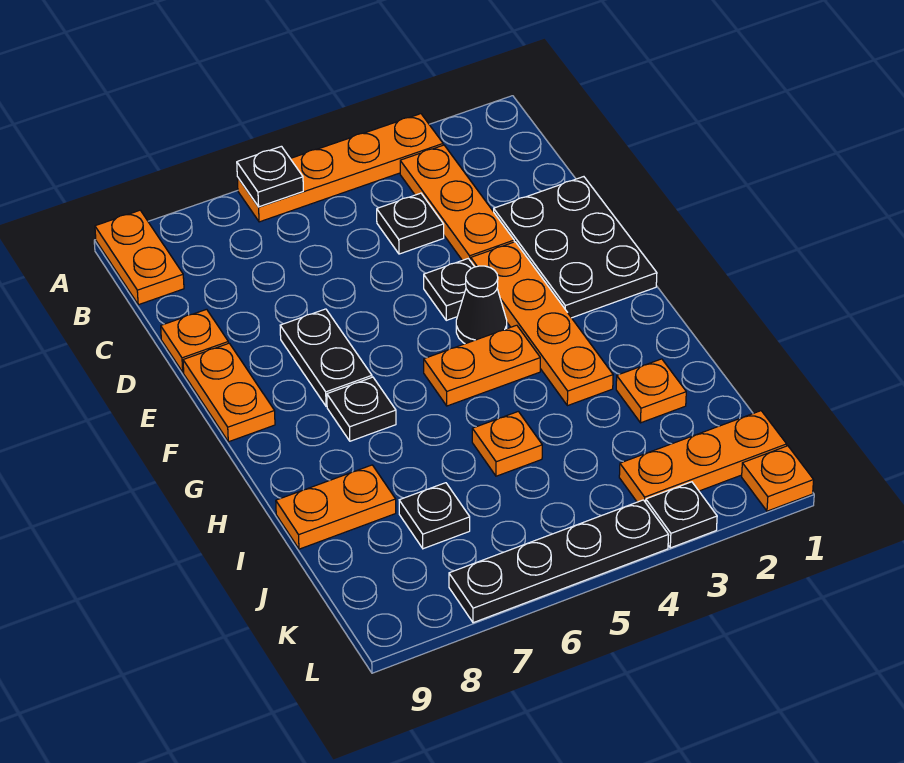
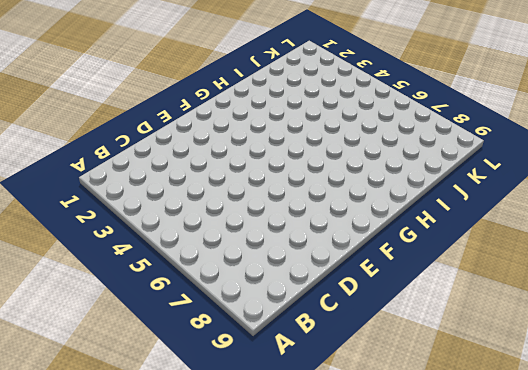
none -> orange 1x4 plate [237,114,443,222]
none -> orange 1x2 plate [95,210,184,305]
none -> orange 1x3 plate [400,145,514,261]

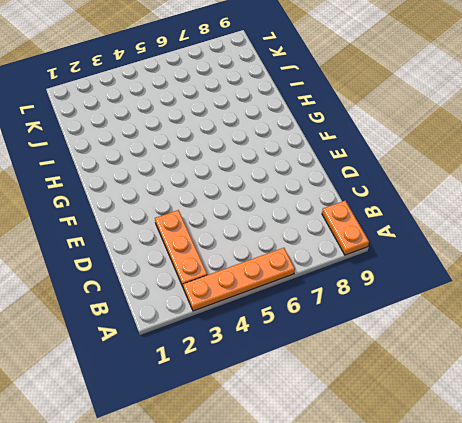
none -> black 1x1 plate [377,193,444,254]
none -> black 2x3 plate [494,177,657,318]
none -> orange 1x1 plate [161,309,228,372]

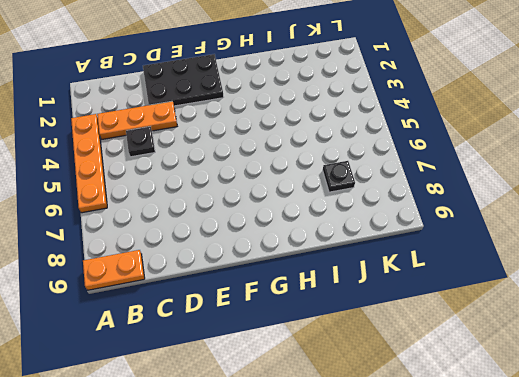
none -> orange 1x1 plate [161,309,228,372]
none -> orange 1x4 plate [471,242,613,406]
none -> black 1x1 plate [424,258,474,320]

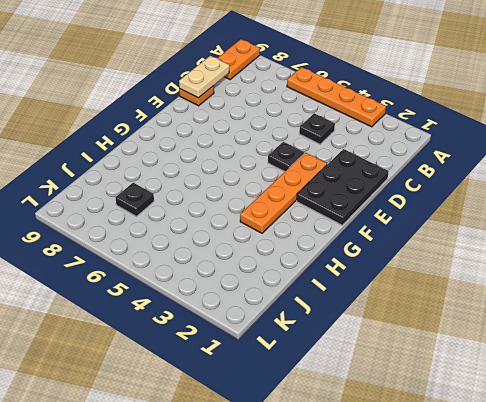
tan 1x2 plate [179,56,229,98] -> none
none -> orange 1x3 plate [400,145,514,261]
none -> black 1x2 plate [280,309,372,406]
none -> orange 1x2 plate [183,343,275,442]

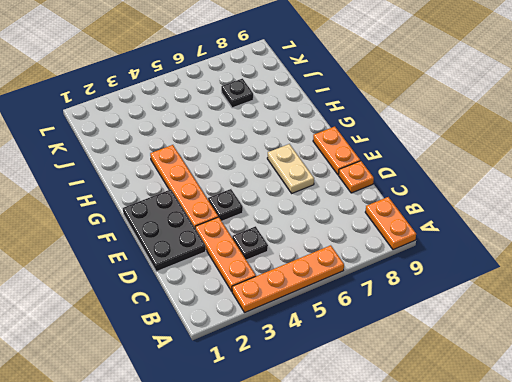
tan 1x2 plate [267,144,314,193] -> black 1x2 plate [280,309,372,406]
none -> black 1x1 cone [456,266,507,344]
none -> orange 1x2 plate [424,325,540,406]
none -> black 1x1 plate [327,377,396,441]

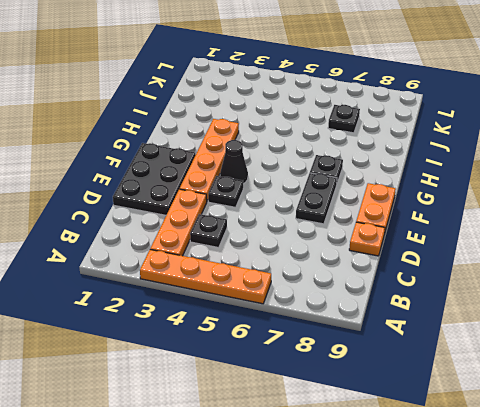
none -> orange 1x2 plate [95,210,184,305]
none -> orange 1x2 plate [424,325,540,406]
none -> orange 1x1 plate [616,359,686,423]

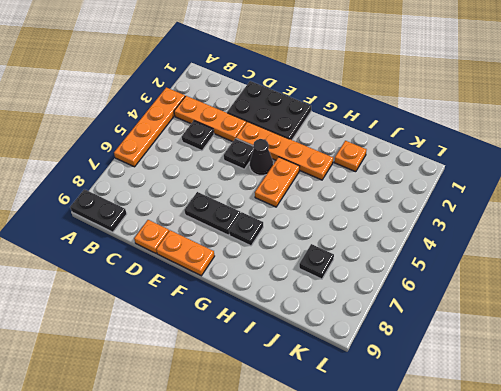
black 1x2 plate [70,189,127,232] -> orange 1x2 plate [95,210,184,305]
none -> orange 1x1 plate [472,411,542,476]
none -> orange 1x2 plate [276,465,396,549]
none -> orange 1x3 plate [619,411,787,502]

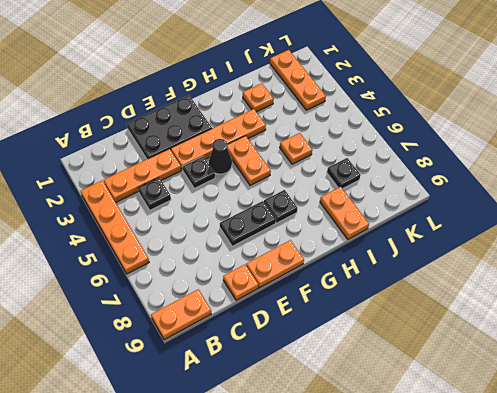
none -> orange 1x1 plate [742,446,814,511]
none -> black 1x1 plate [646,482,717,548]
none -> black 1x4 plate [449,500,669,623]

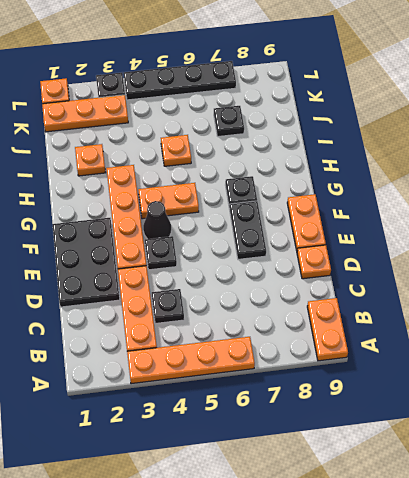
none -> orange 1x2 plate [276,465,396,549]
none -> black 1x1 plate [237,146,303,207]

